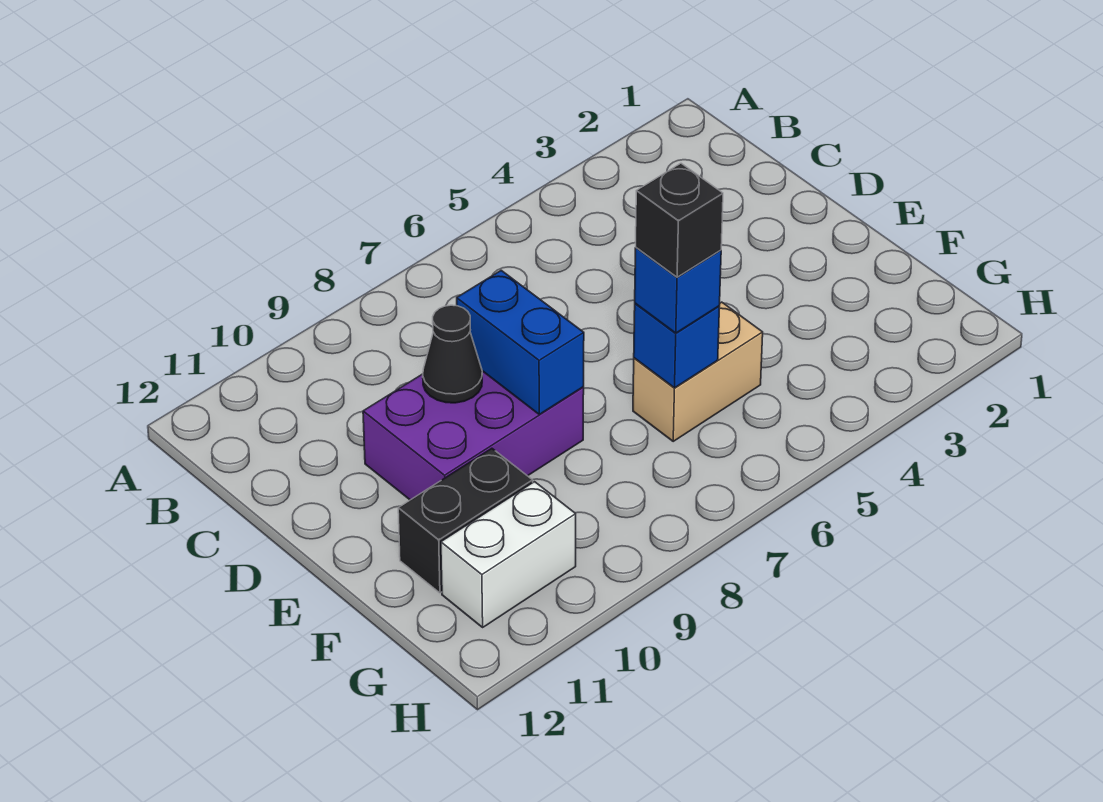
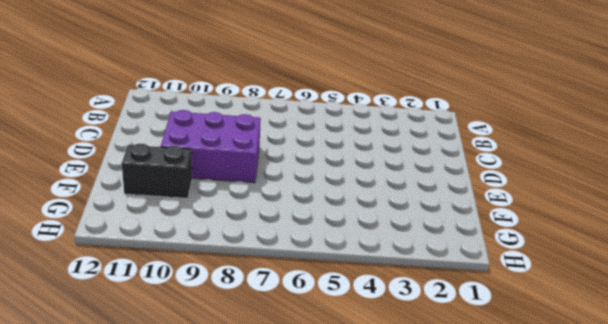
none -> tan 1x2 brick [633,302,763,441]
none -> white 1x2 brick [441,482,576,627]

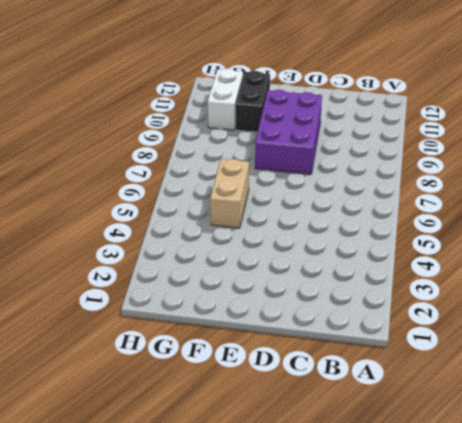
none -> blue 1x2 brick [457,270,584,414]
none -> black 1x1 cone [423,305,482,403]

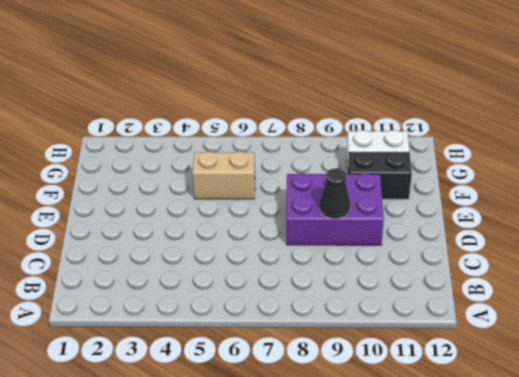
none -> blue 1x2 brick [457,270,584,414]
none -> blue 1x1 brick [634,303,720,388]

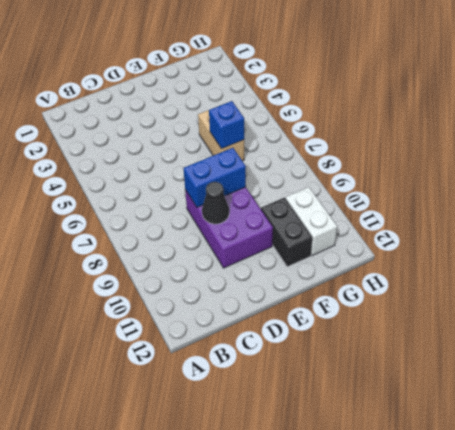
none -> blue 1x1 brick [635,248,721,333]
none -> black 1x1 brick [636,163,723,277]

